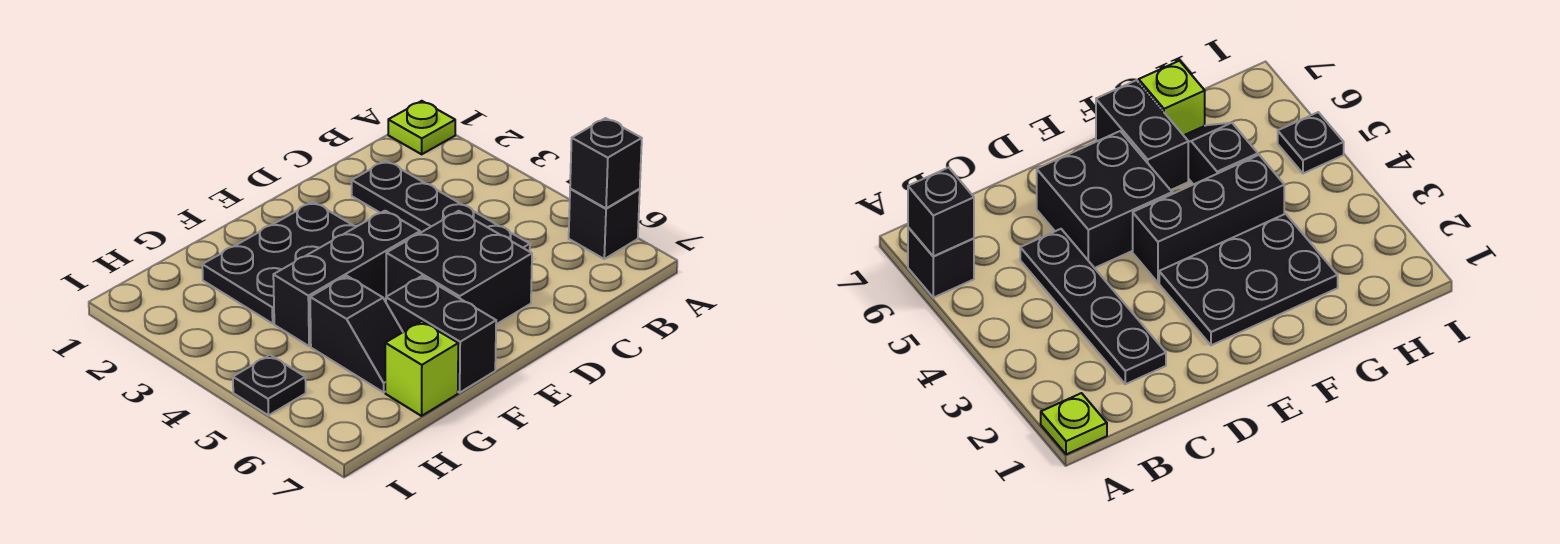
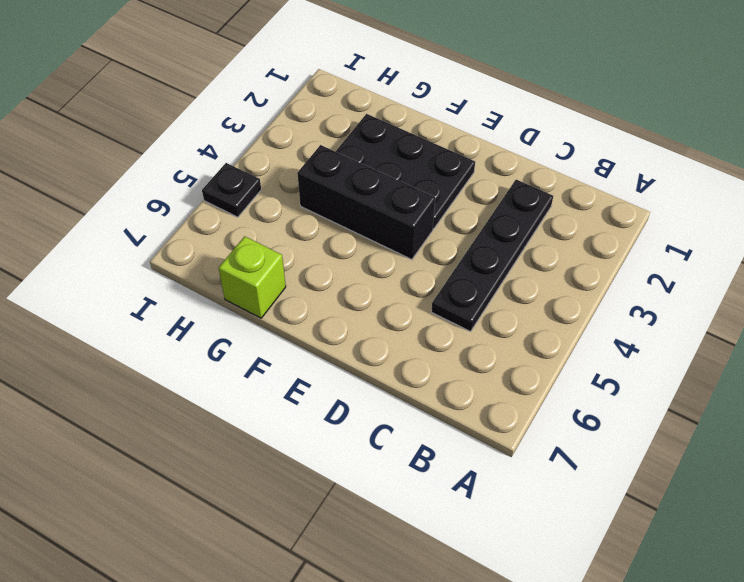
none -> lime 1x1 plate [388,101,455,154]
none -> black 1x1 brick [569,189,640,259]

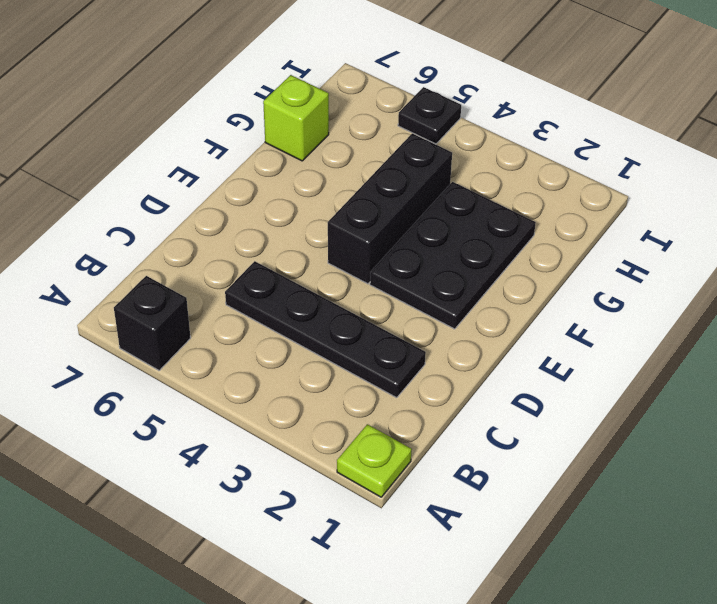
none -> black 2x2 brick [386,211,532,324]
none -> black 1x2 brick [386,276,496,393]

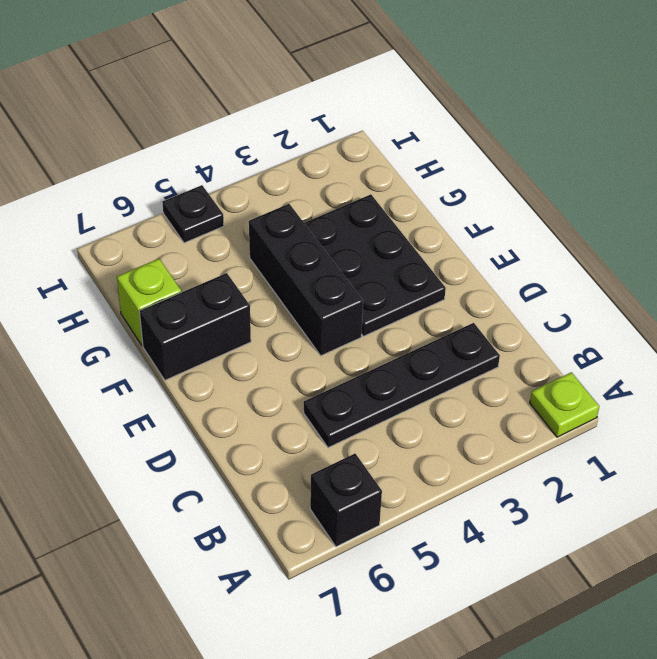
none -> black 2x2 brick [386,211,532,324]
none -> black 1x2 slope [310,276,403,392]

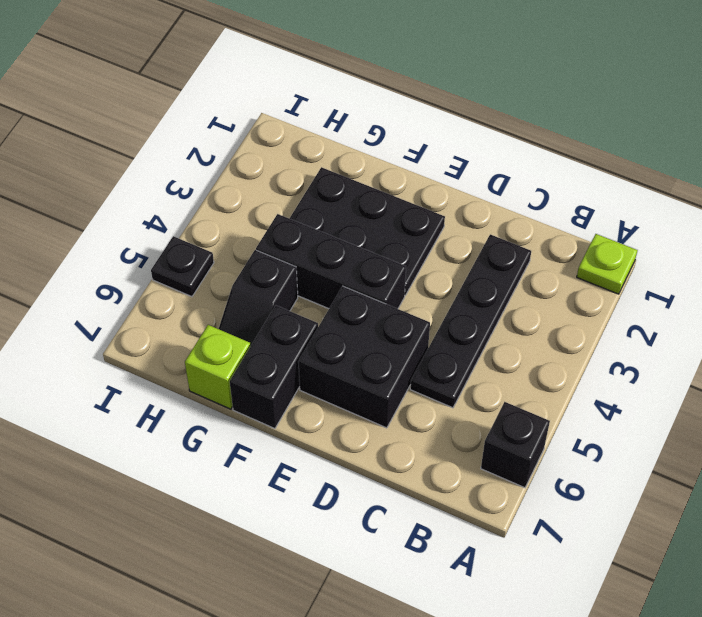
none -> black 1x1 brick [570,118,642,208]

